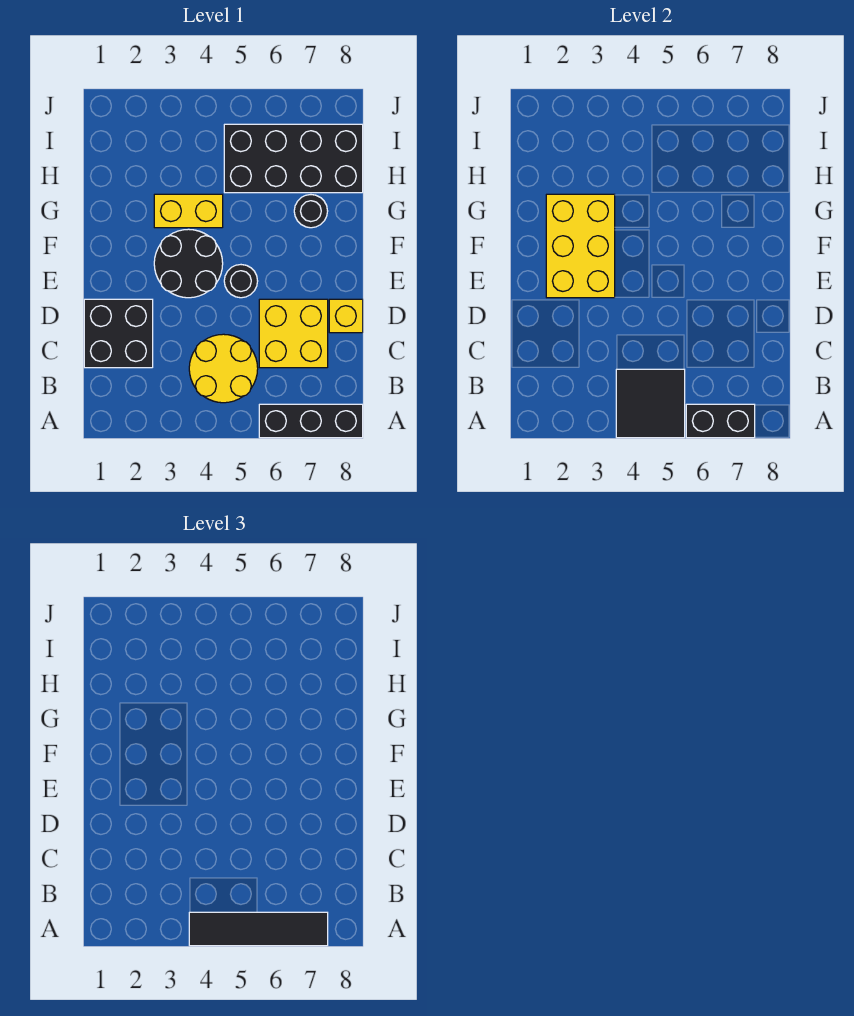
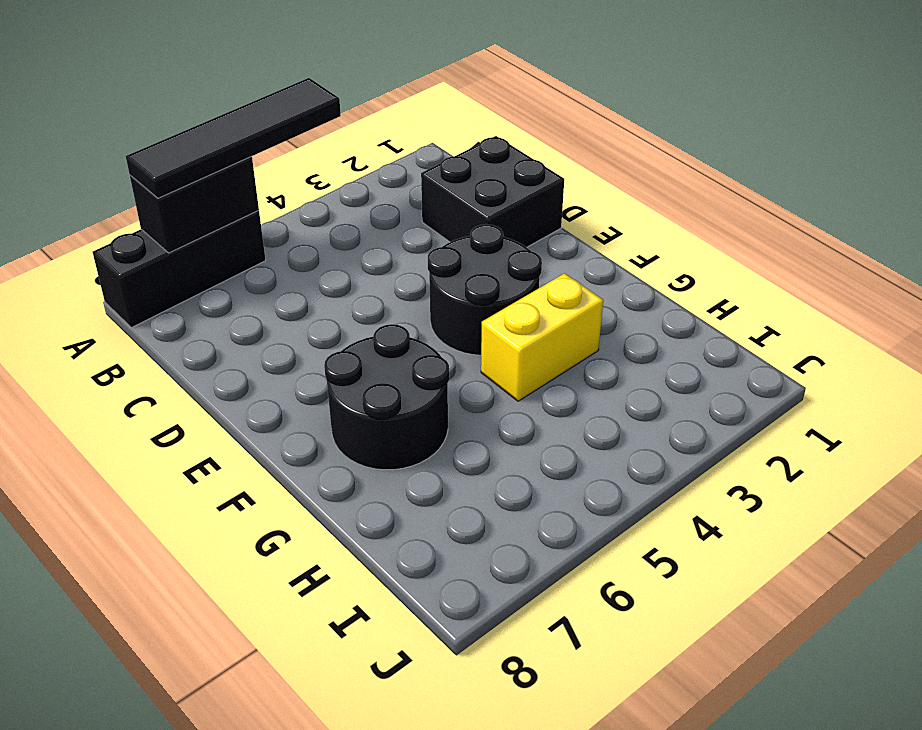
black 2x2 round brick [324,324,449,470] -> black 1x1 round brick [294,195,328,228]
none -> yellow 2x2 round brick [189,334,258,403]
none -> yellow 2x2 brick [259,299,328,368]
none -> yellow 1x1 brick [329,299,363,333]

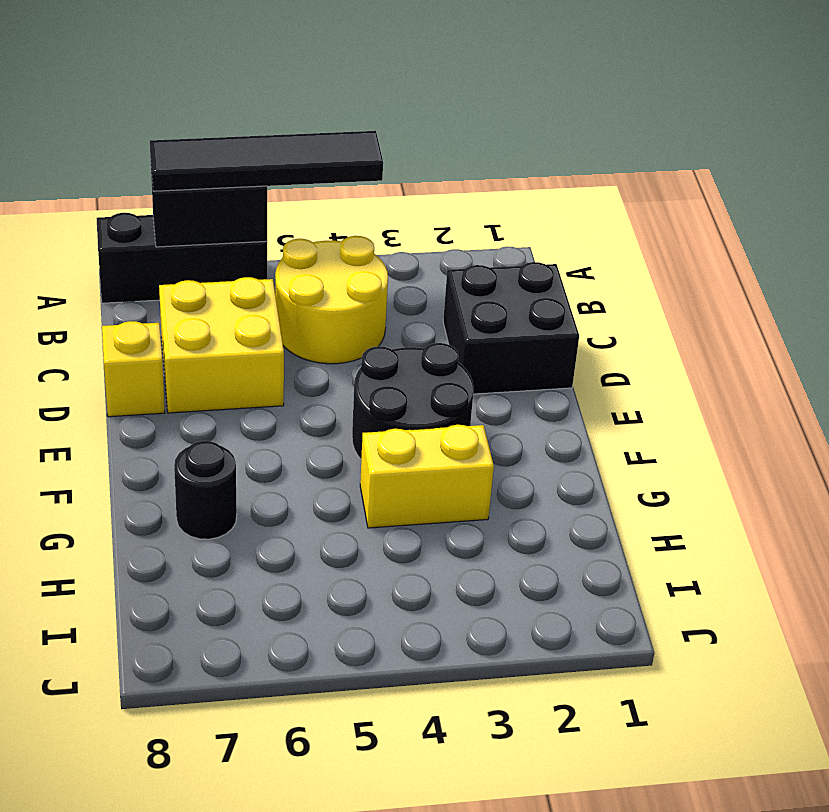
none -> black 1x1 round brick [224,265,258,298]
none -> black 2x4 brick [224,124,363,193]
none -> black 2x2 tile [616,369,685,438]

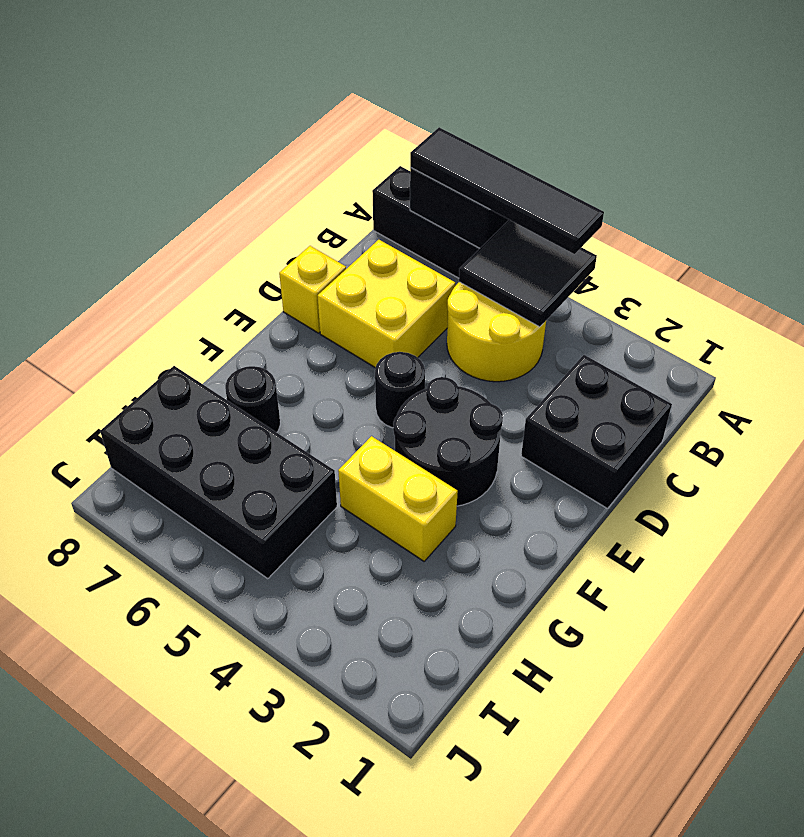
none -> yellow 2x3 brick [546,194,615,298]

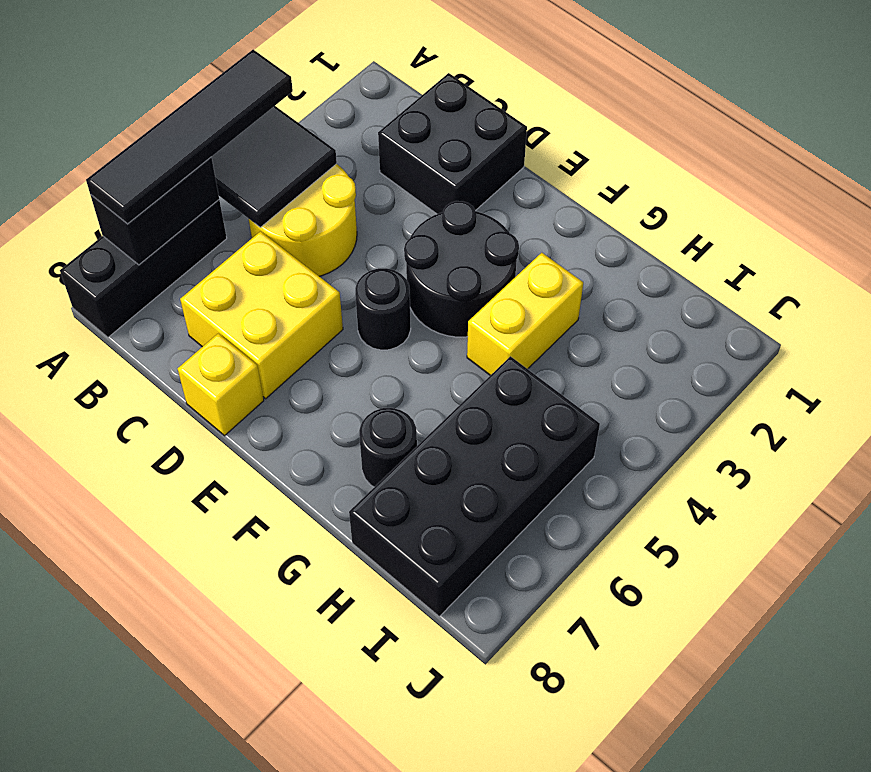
none -> yellow 2x3 brick [546,194,615,298]

